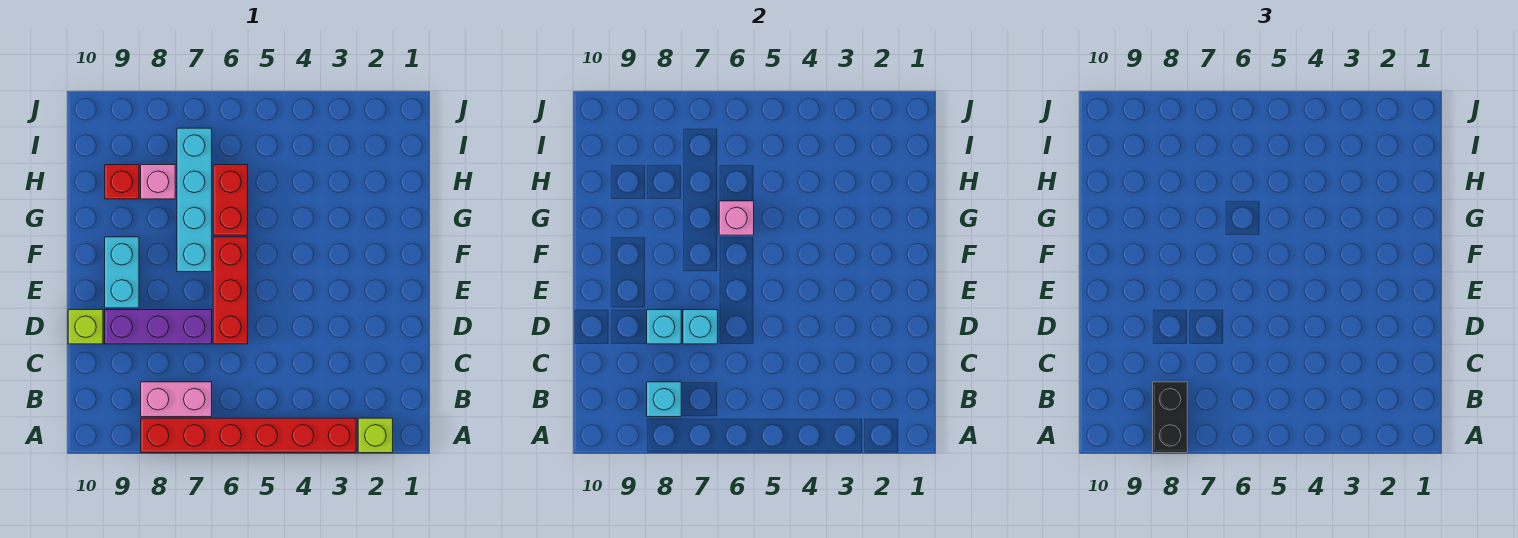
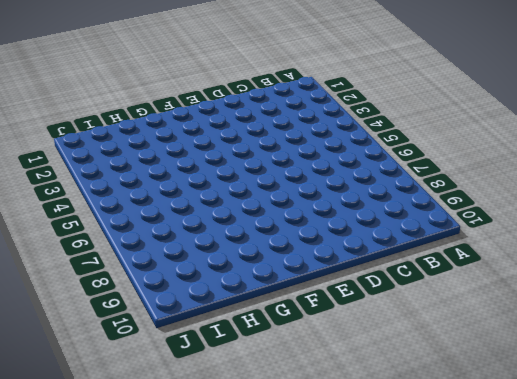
none -> lime 1x1 brick [358,418,393,453]
none -> red 1x6 brick [141,418,356,453]
none -> pink 1x2 brick [141,382,212,417]

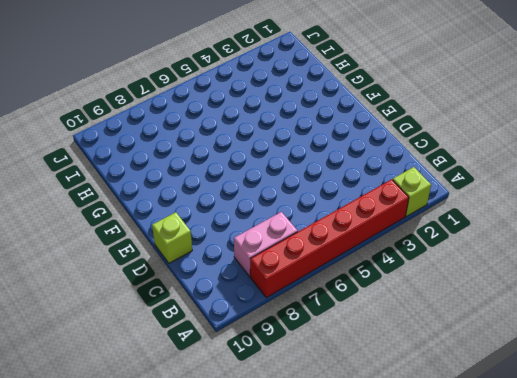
none -> red 1x3 brick [213,237,248,344]
none -> purple 1x3 brick [105,310,212,344]
none -> cyan 1x2 brick [105,237,139,308]

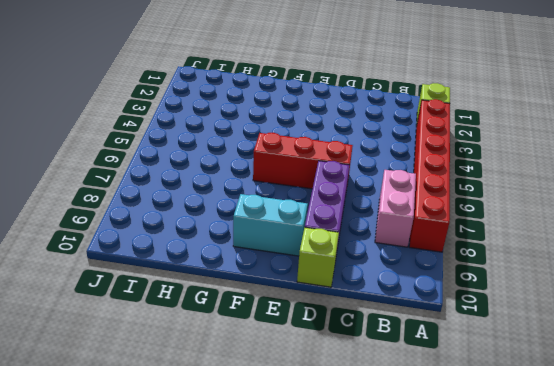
none -> cyan 1x4 brick [177,128,212,272]
none -> red 1x2 brick [213,165,248,235]
none -> pink 1x1 brick [141,165,175,199]

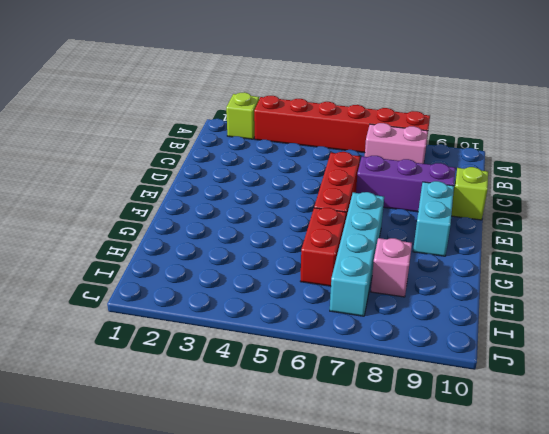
none -> red 1x1 brick [105,165,139,199]
none -> cyan 1x1 brick [647,382,681,417]
none -> cyan 1x1 brick [683,310,718,344]

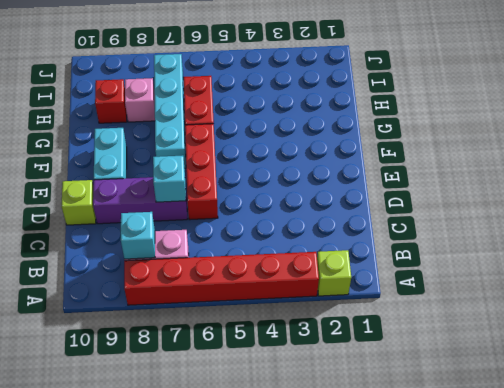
none -> cyan 1x1 brick [647,310,681,344]
none -> pink 1x1 brick [719,201,754,235]
none -> black 1x2 brick [1153,382,1187,453]

